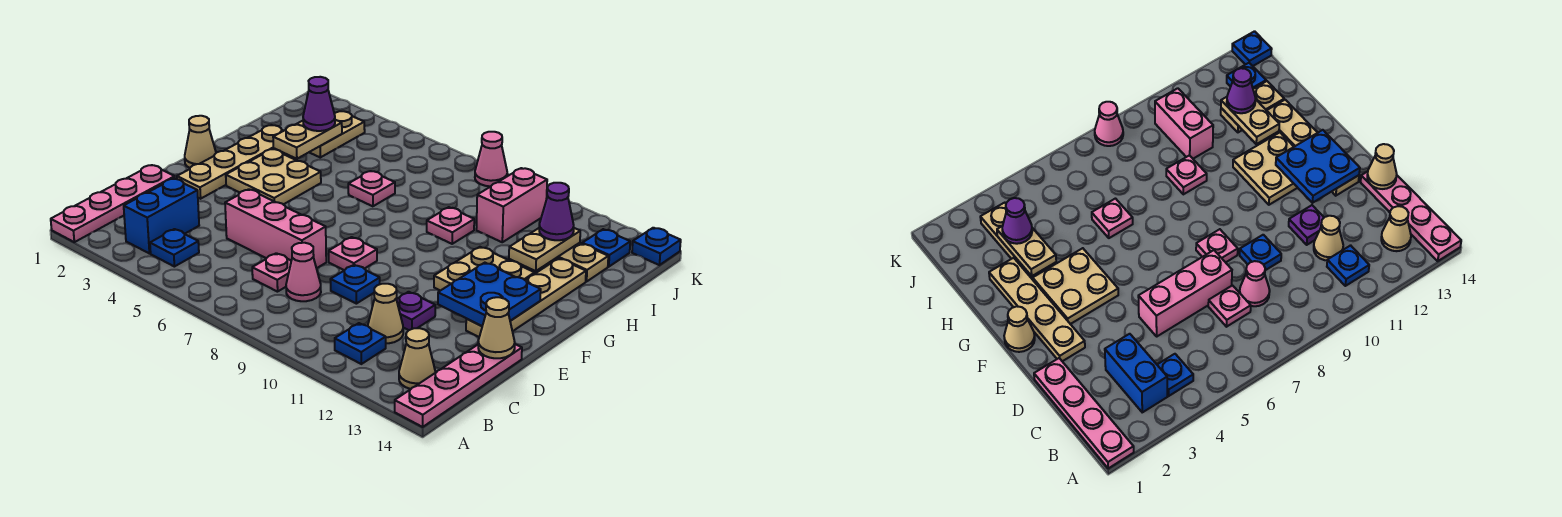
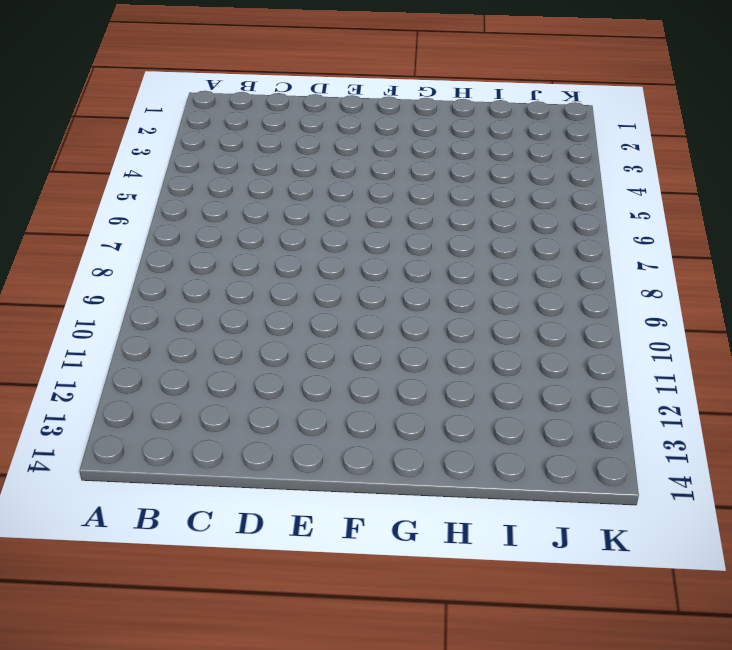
none -> pink 1x4 plate [51,165,175,242]
none -> pink 1x4 plate [395,344,522,427]
none -> blue 1x2 brick [124,179,199,253]
none -> blue 1x1 plate [150,229,199,267]

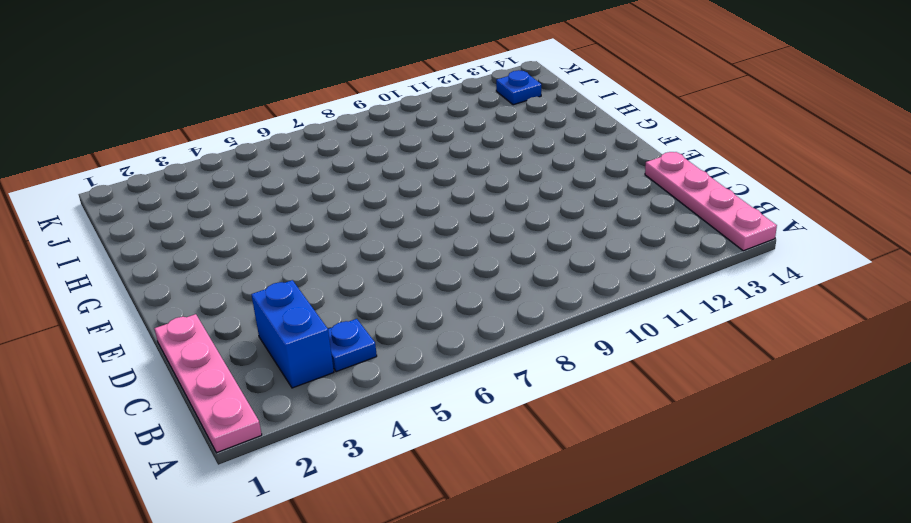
none -> blue 1x1 plate [335,323,386,364]
none -> tan 1x1 cone [399,328,435,389]
none -> pink 1x1 plate [252,253,291,292]
none -> pink 1x1 cone [286,243,321,301]

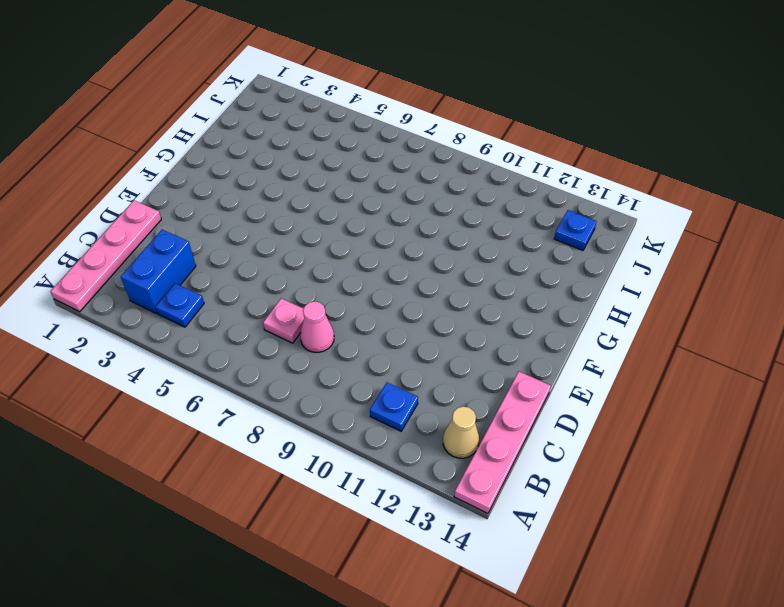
none -> tan 1x1 cone [368,284,403,343]
none -> pink 1x3 brick [225,189,326,268]
none -> blue 1x1 plate [330,265,380,304]
none -> purple 1x1 plate [396,292,435,330]

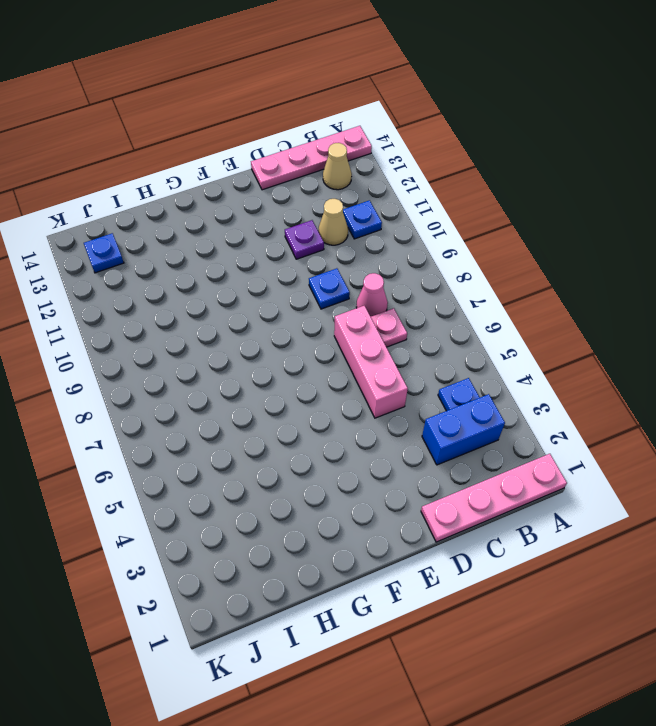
none -> tan 1x4 plate [177,125,283,199]
none -> pink 1x1 plate [329,237,377,270]
none -> tan 1x4 plate [466,258,586,337]
none -> tan 1x1 cone [185,116,216,168]

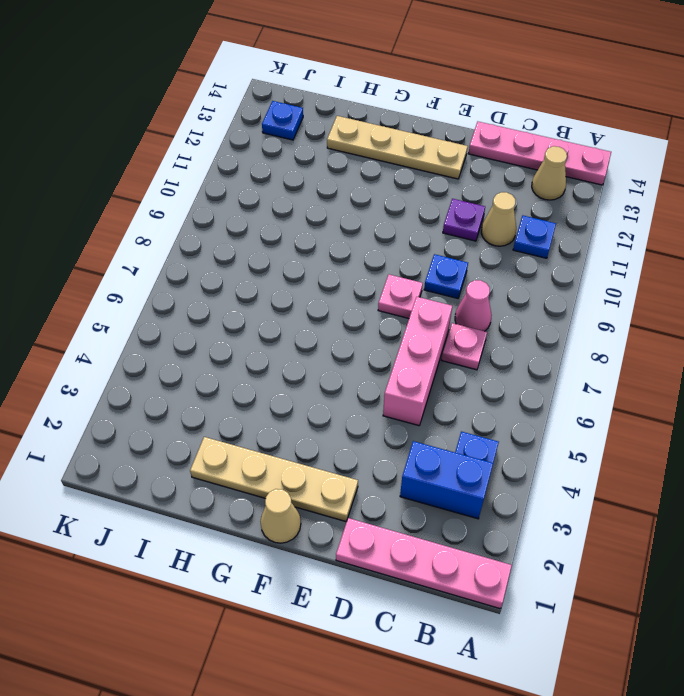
none -> tan 2x2 plate [226,149,321,204]
none -> tan 2x2 plate [434,247,535,291]
none -> pink 1x1 plate [348,171,395,206]
none -> pink 1x1 plate [427,207,474,244]

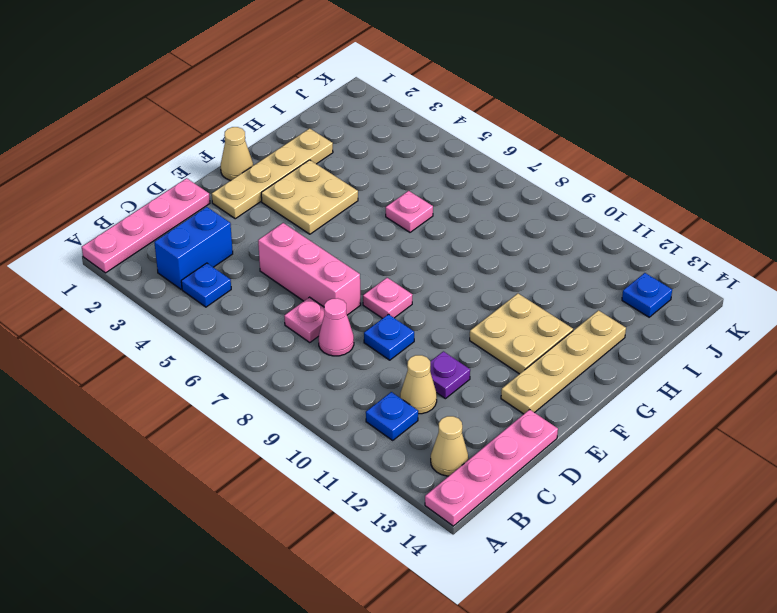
none -> pink 1x1 plate [427,207,474,244]
none -> tan 1x2 plate [309,111,365,157]
none -> pink 1x2 brick [476,168,547,242]
none -> tan 1x2 plate [548,243,608,282]

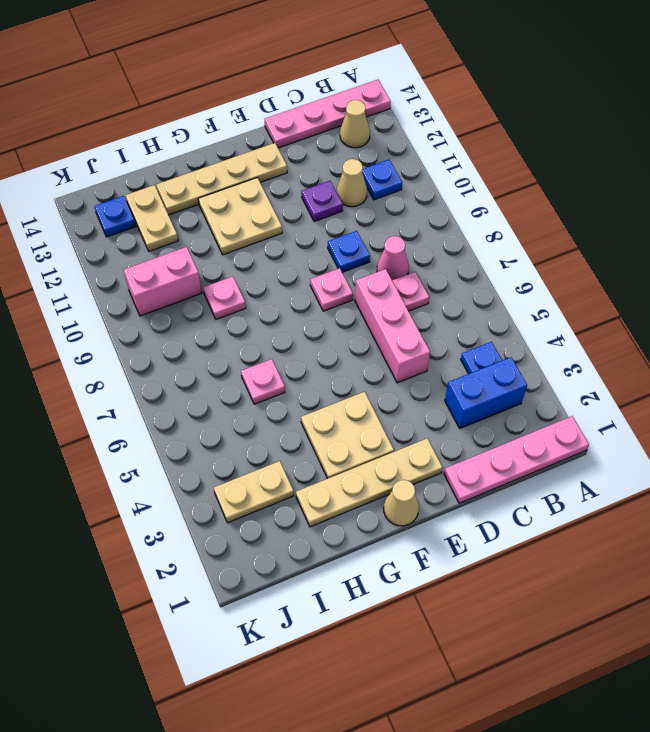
none -> pink 1x1 cone [475,132,507,186]
none -> blue 1x1 plate [632,228,681,265]
none -> tan 1x1 cone [478,297,515,358]
none -> blue 2x2 plate [438,263,541,326]

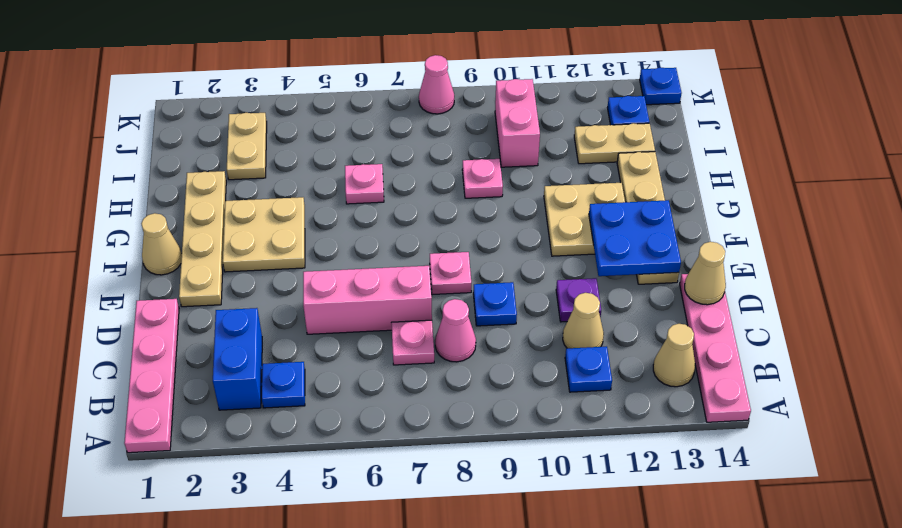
none -> tan 1x2 plate [273,120,342,159]
none -> tan 1x2 plate [509,228,580,271]
none -> purple 1x1 cone [303,77,335,131]
none -> purple 1x1 cone [539,183,574,240]

